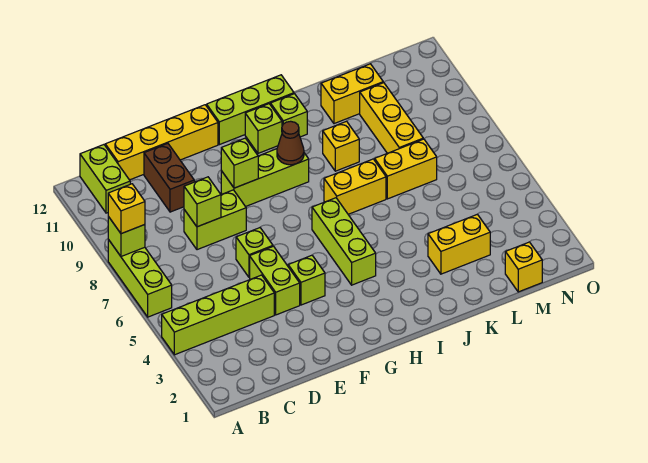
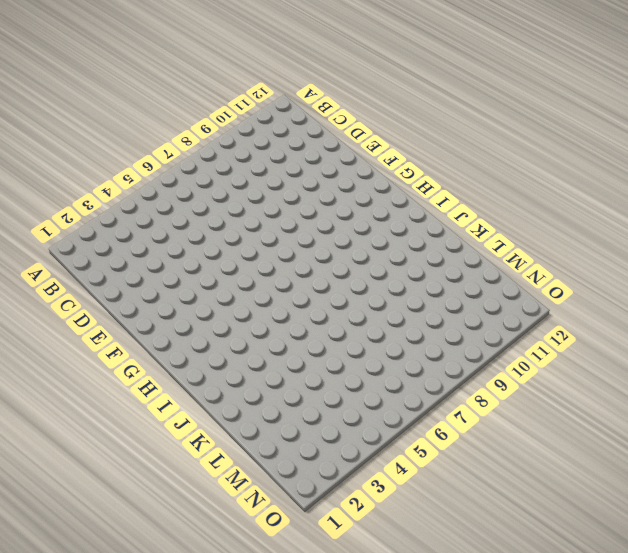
none -> lime 1x4 brick [162,275,274,355]
none -> lime 1x3 brick [108,240,172,317]
none -> lime 1x2 brick [80,145,130,213]

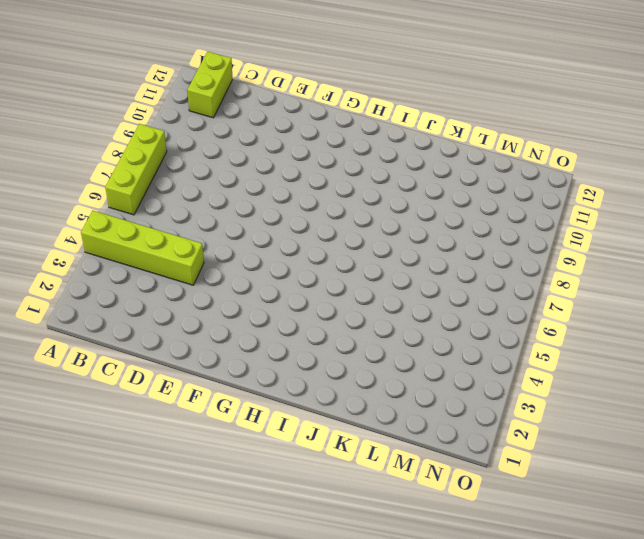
none -> yellow 1x4 brick [105,105,218,180]
none -> lime 1x2 brick [184,190,246,250]
none -> brown 1x2 brick [144,144,194,212]

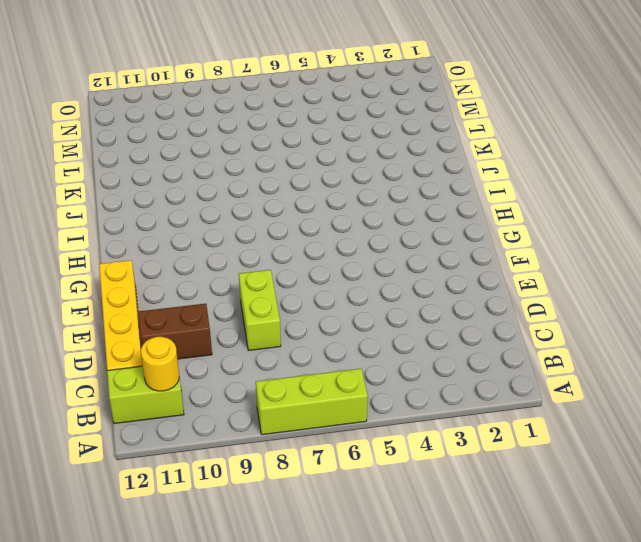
yellow 1x1 round brick [141,337,179,391] -> none
none -> lime 1x4 brick [162,275,274,355]
none -> lime 1x2 brick [250,246,300,315]
none -> lime 1x1 brick [236,228,273,277]

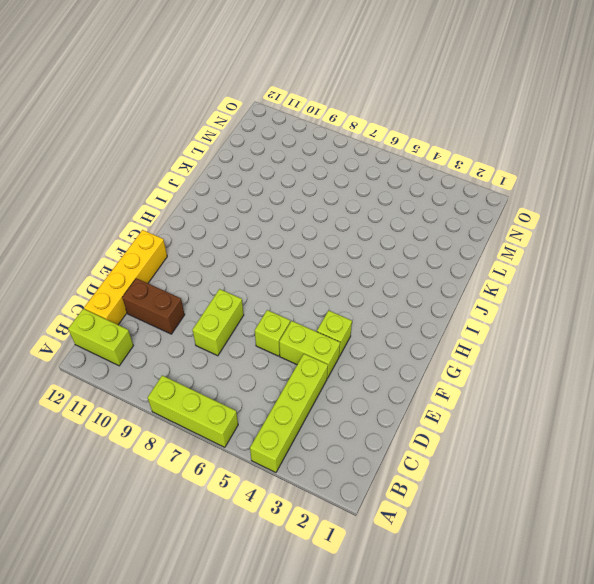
none -> lime 1x3 brick [221,149,309,207]
none -> lime 1x3 brick [207,75,294,145]
none -> lime 1x3 brick [312,198,376,285]

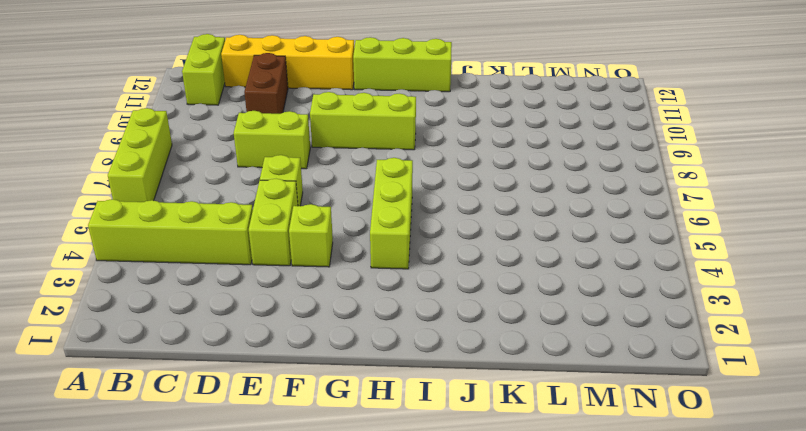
none -> lime 1x1 brick [245,104,282,153]
none -> yellow 1x2 brick [324,159,386,214]
none -> lime 1x1 brick [271,94,307,137]

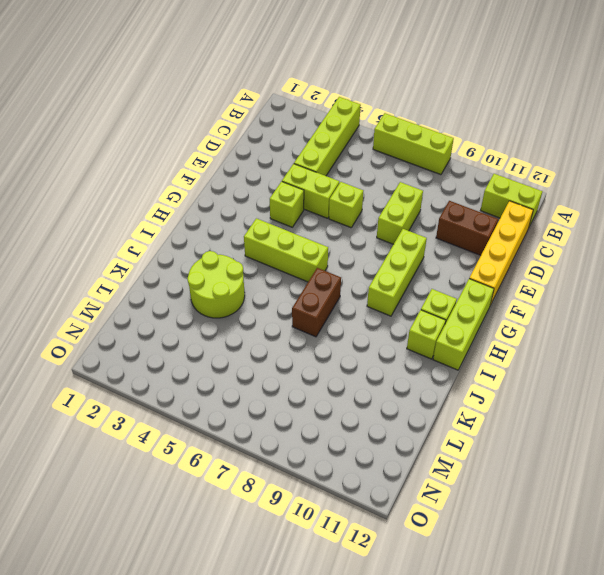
brown 1x2 brick [292,268,341,337] -> yellow 1x2 brick [324,159,386,214]
lime 2x2 round brick [187,251,245,318] -> yellow 1x2 brick [428,214,490,274]
none -> yellow 1x1 brick [323,121,359,171]
none -> yellow 1x2 brick [375,139,437,199]
none -> yellow 1x2 brick [321,64,383,124]

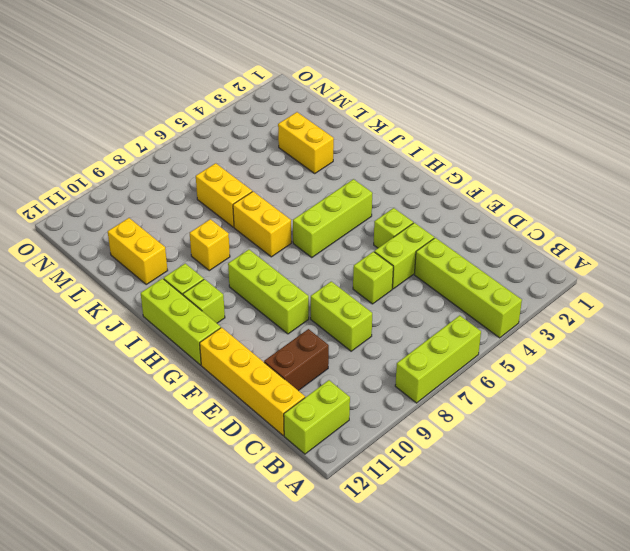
none -> yellow 1x3 brick [360,83,423,153]
none -> yellow 1x1 brick [505,242,542,292]
none -> lime 1x1 brick [108,217,145,256]

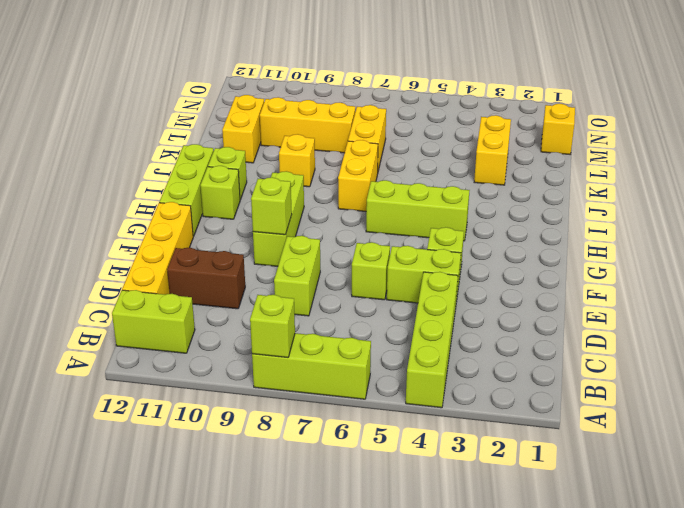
none -> lime 1x1 brick [184,177,221,227]
none -> brown 1x1 cone [277,121,304,165]
none -> yellow 1x1 brick [108,184,145,234]

